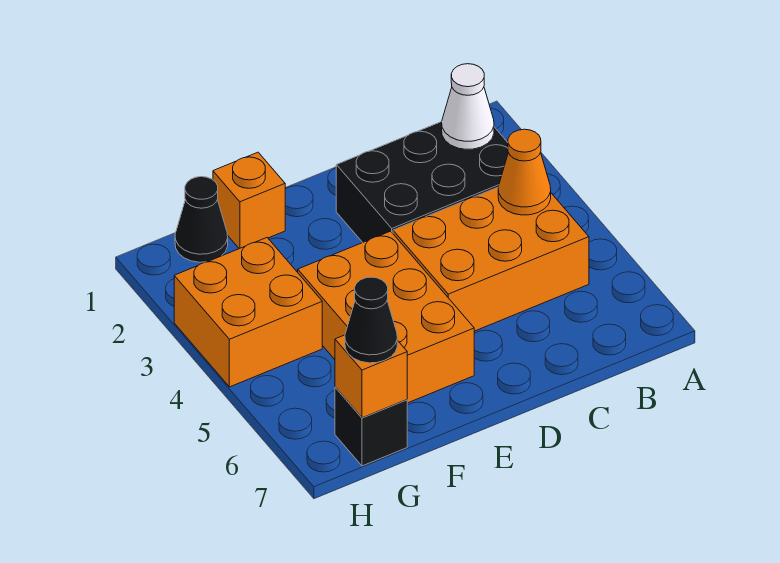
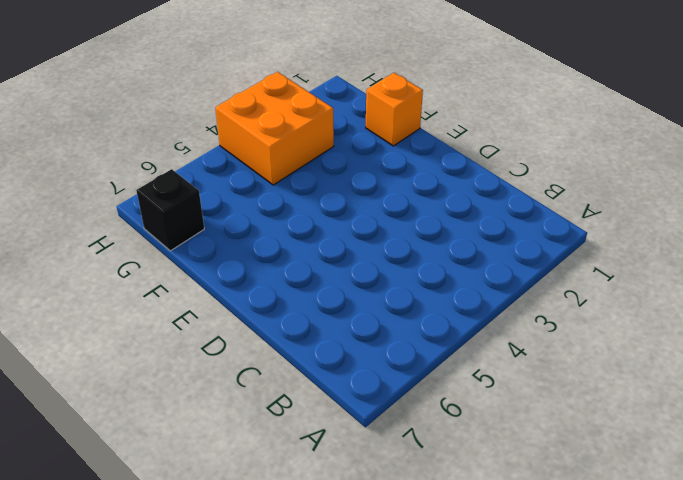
none -> black 2x3 brick [336,122,508,242]
none -> orange 2x3 brick [393,187,589,331]

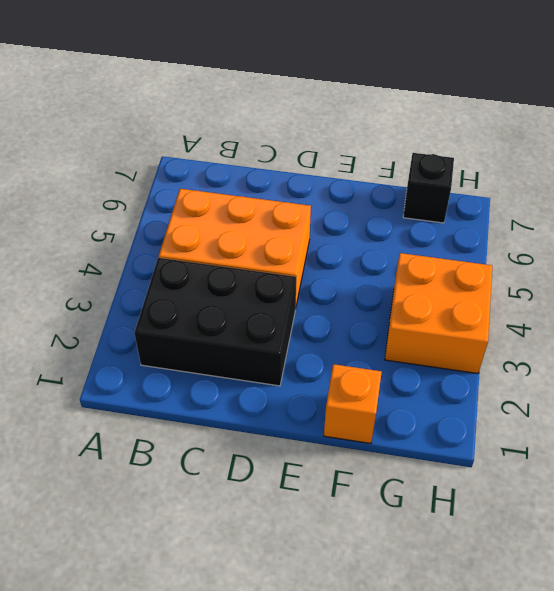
none -> orange 2x3 brick [298,231,474,403]
none -> black 1x1 cone [175,177,228,262]

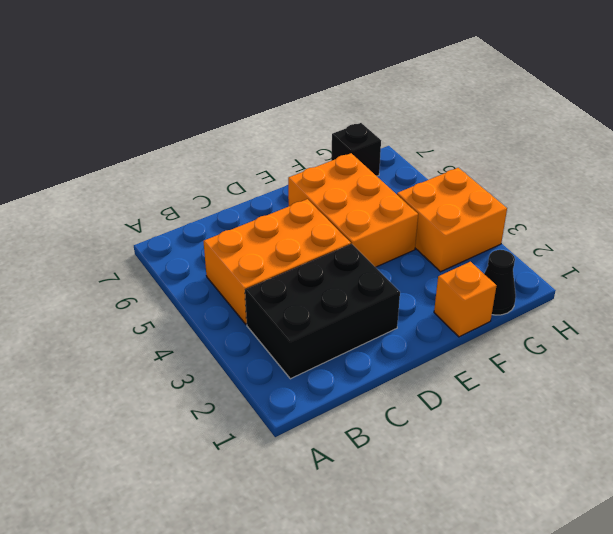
none -> white 1x1 cone [442,64,494,149]
none -> orange 1x1 cone [498,129,551,215]

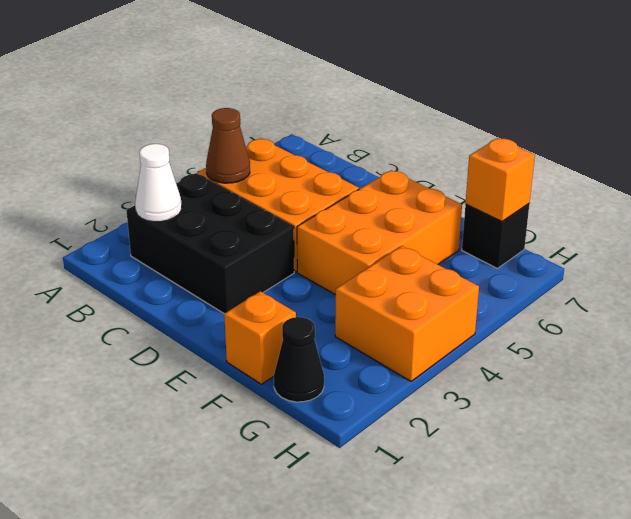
brown 1x1 cone [206,108,250,183] -> orange 1x1 cone [498,129,551,215]
none -> black 1x1 cone [345,277,397,363]

